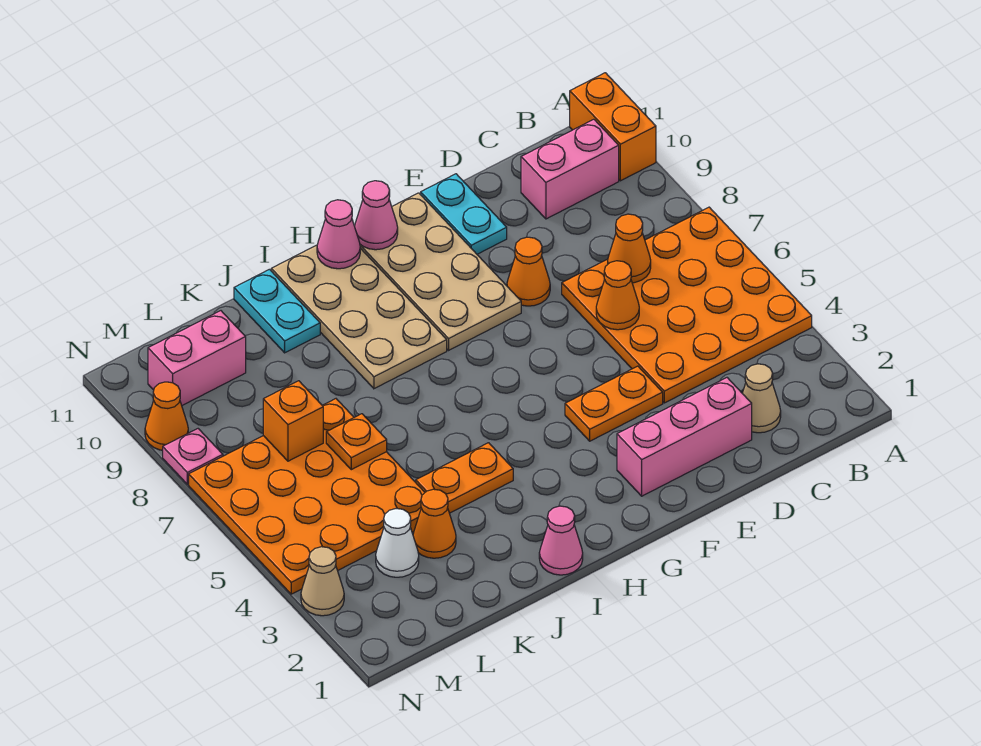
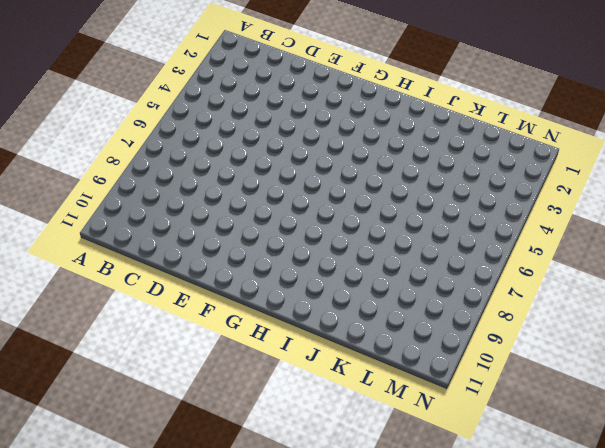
none -> orange 4x4 plate [562,207,812,403]
none -> orange 1x2 brick [570,73,656,181]
none -> pink 1x2 brick [521,119,619,219]

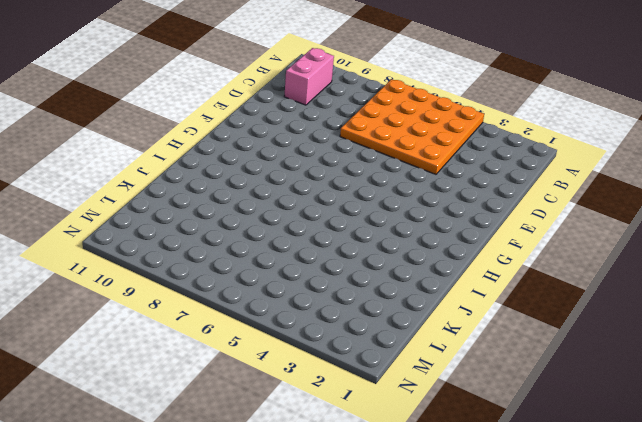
none -> orange 1x2 brick [570,73,656,181]
none -> tan 1x1 cone [742,364,781,433]
none -> pink 1x3 brick [617,378,752,496]

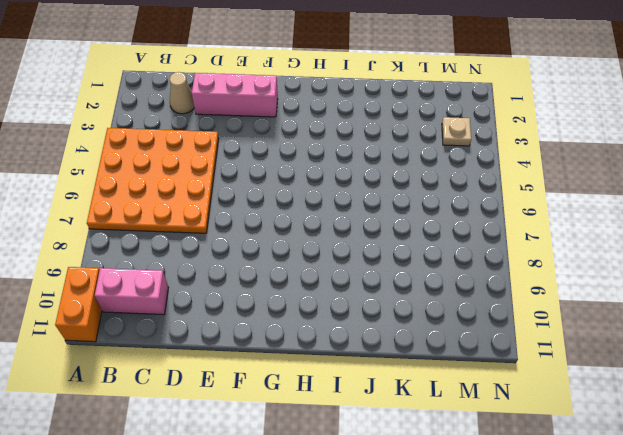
tan 1x1 plate [442,117,471,146] -> none
none -> orange 1x2 plate [565,366,663,441]
none -> orange 1x1 cone [507,237,550,306]
none -> cyan 1x2 plate [421,174,507,254]

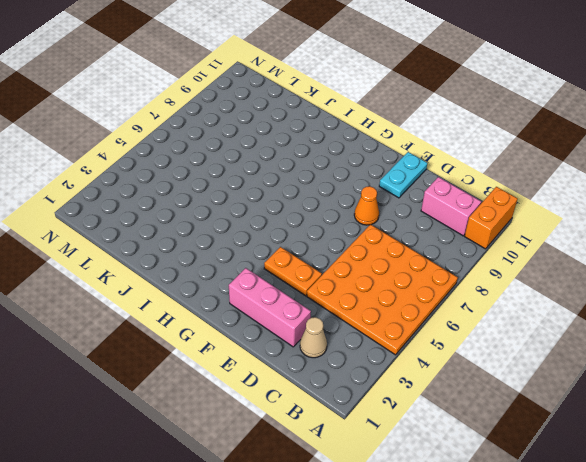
none -> tan 2x4 plate [360,193,521,350]
none -> tan 2x4 plate [271,245,447,389]
none -> pink 1x1 cone [539,506,583,575]

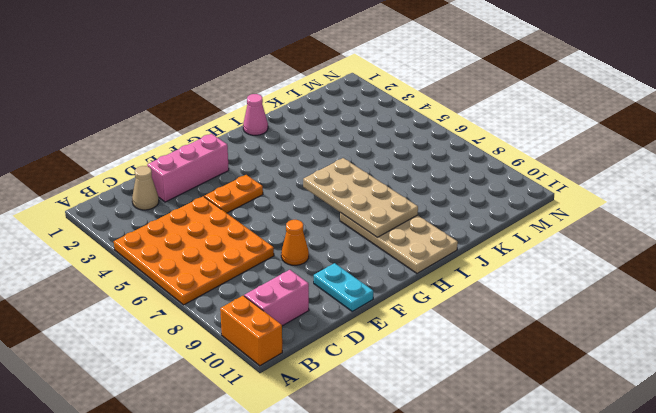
tan 2x4 plate [303,158,418,237] -> tan 2x4 plate moved to [360,193,521,350]
none -> orange 1x2 plate [416,443,513,513]
none -> cyan 1x2 plate [234,269,320,353]
none -> orange 1x1 cone [413,489,456,558]

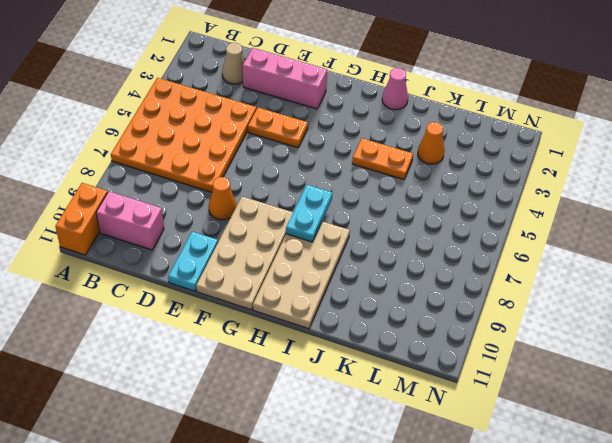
cyan 1x2 plate [286,185,332,242] -> cyan 1x2 plate moved to [234,269,320,353]
none -> orange 4x4 plate [189,399,425,594]
none -> white 1x1 cone [376,509,419,577]
none -> pink 1x2 brick [148,311,246,405]

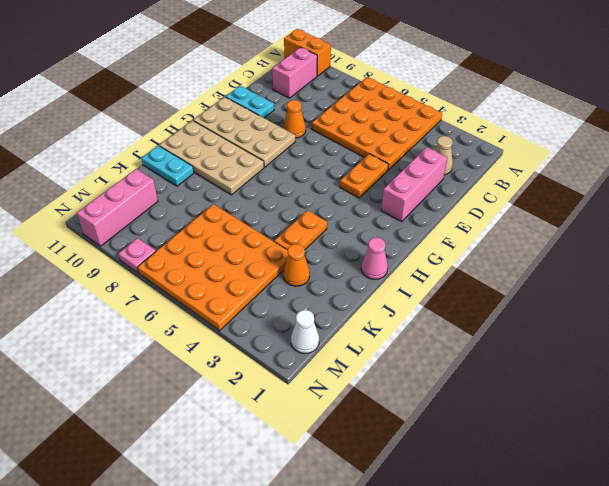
pink 1x3 brick [77,169,158,246] -> pink 1x2 brick [148,311,246,405]
white 1x1 cone [291,310,319,354] -> white 1x1 cone moved to [376,509,419,577]
none -> tan 1x1 cone [301,547,344,616]
none -> orange 1x1 cone [145,382,188,450]
none -> orange 1x1 cone [608,214,651,283]

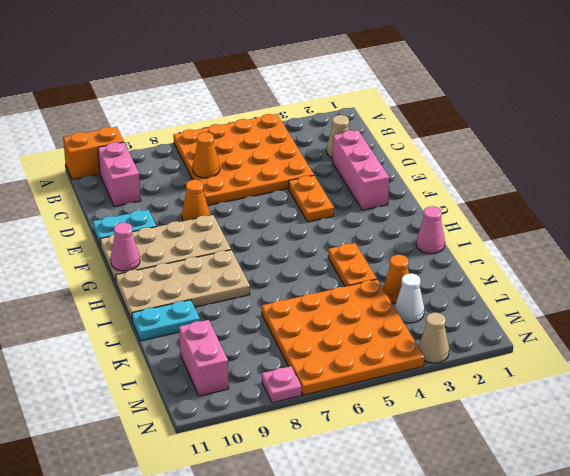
none -> orange 1x1 cone [145,382,188,450]
none -> orange 1x1 cone [596,261,639,330]
none -> pink 1x1 cone [317,200,360,269]

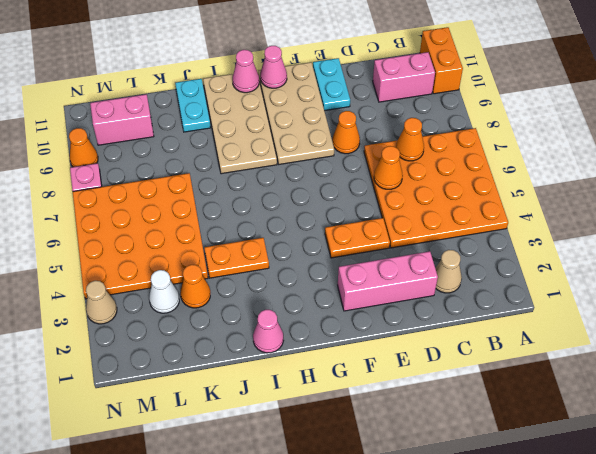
none -> orange 1x1 plate [326,414,387,470]
none -> orange 1x1 brick [263,381,323,461]

